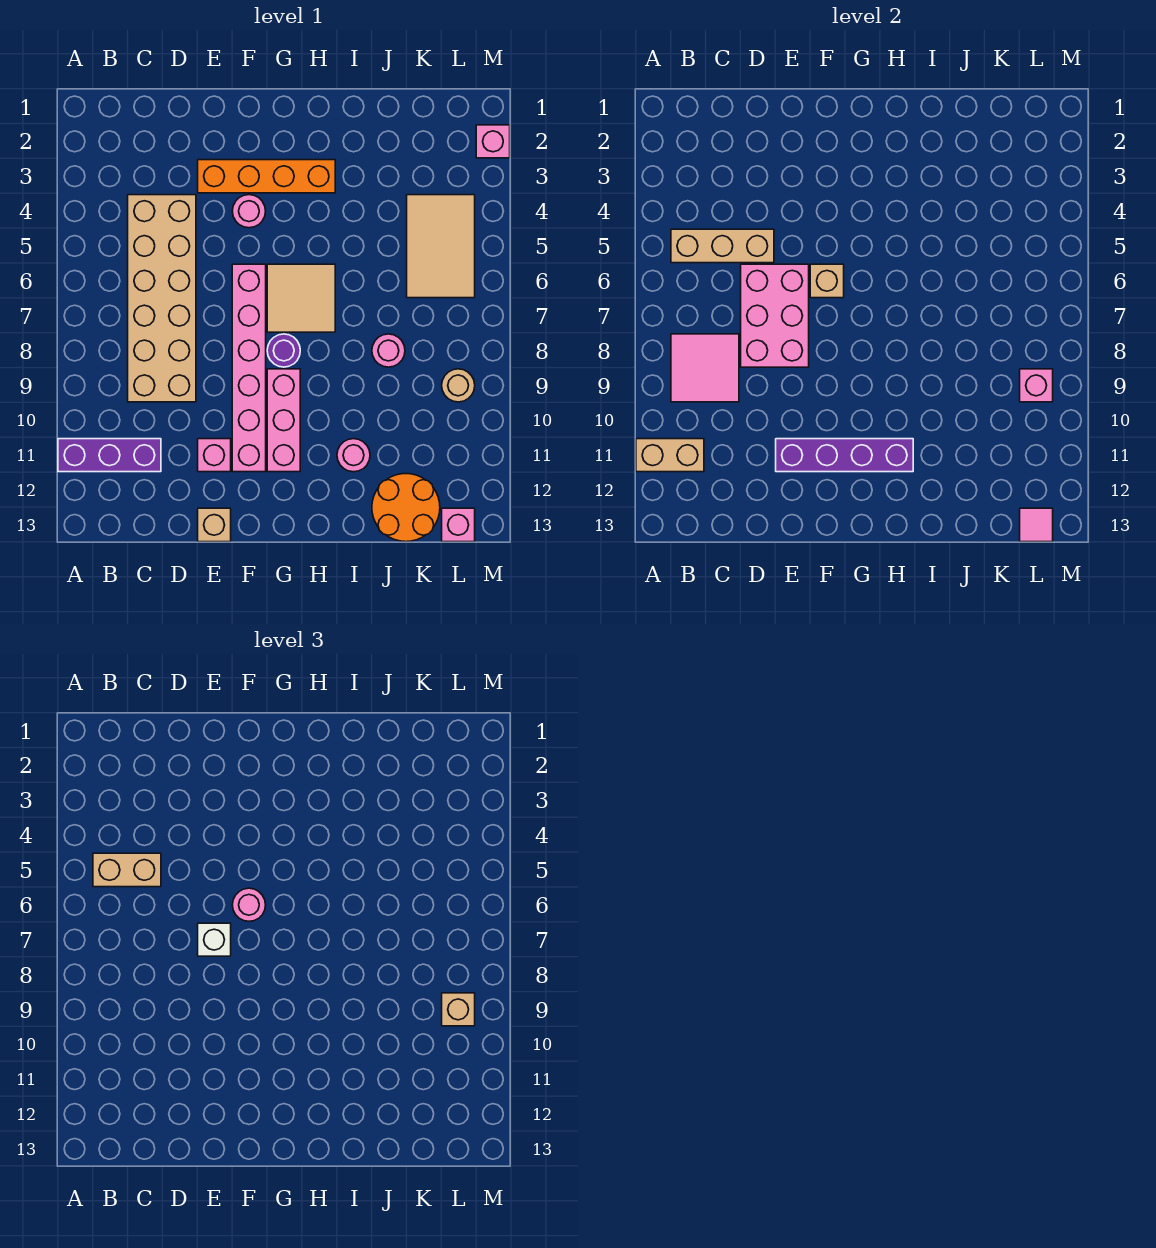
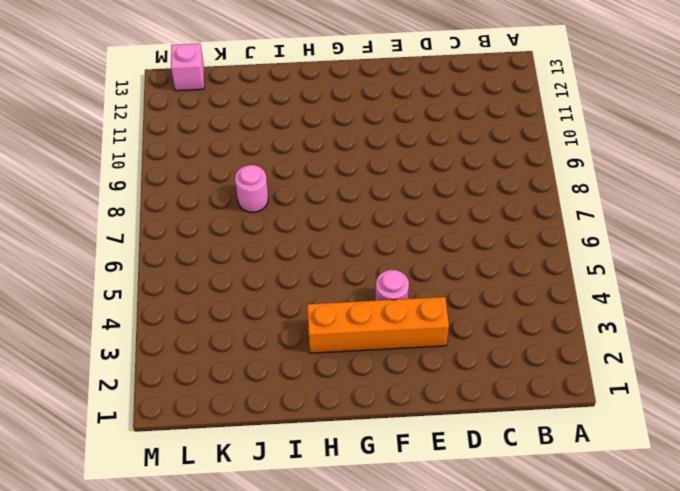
none -> purple 1x3 brick [58,439,161,472]
none -> tan 2x6 brick [128,195,196,402]
none -> pink 1x1 brick [198,439,231,472]

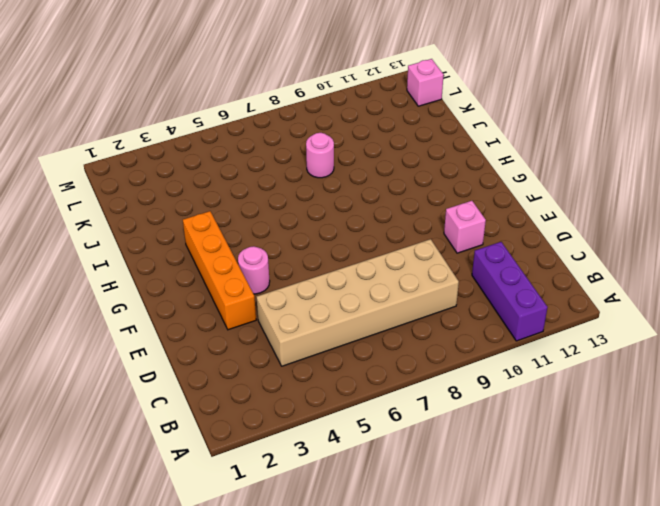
none -> tan 1x1 brick [198,508,231,542]
none -> pink 1x6 brick [232,264,266,472]
none -> tan 2x2 tile [267,264,335,332]

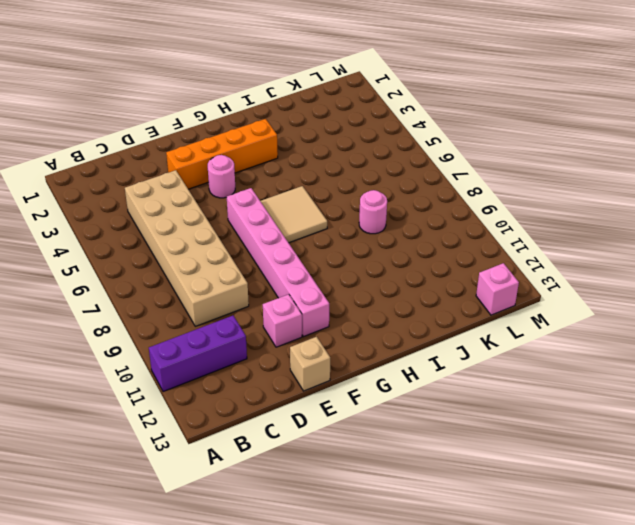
none -> purple 1x1 round brick [267,334,300,367]
none -> pink 1x3 brick [267,369,300,472]
none -> pink 1x1 round brick [337,439,370,472]

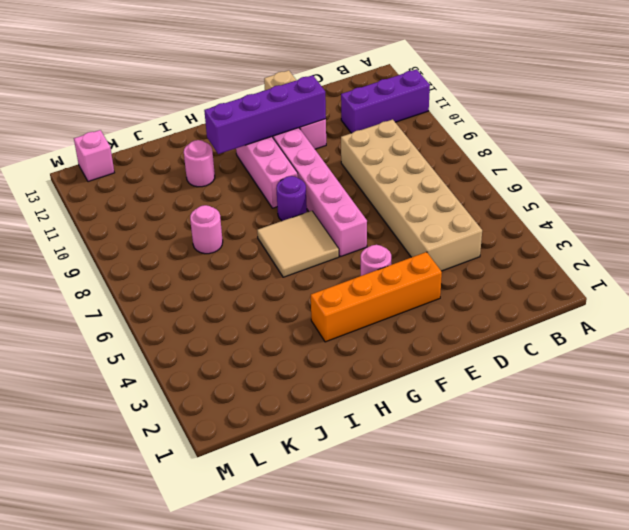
none -> orange 2x2 round brick [372,474,440,542]
none -> tan 2x3 tile [407,195,475,298]
none -> tan 1x1 round brick [442,369,475,402]

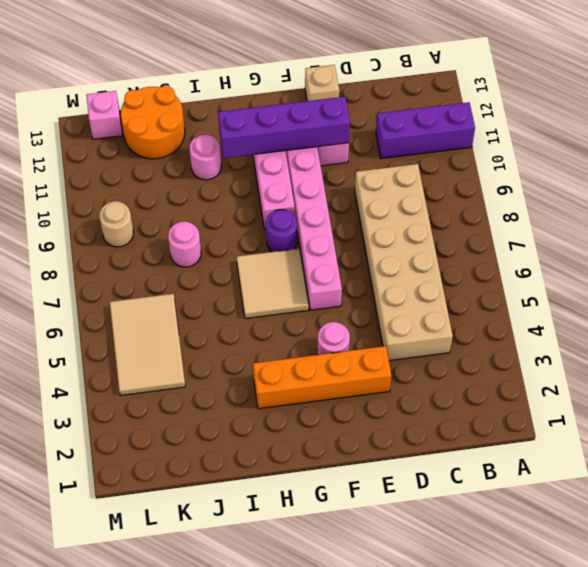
none -> pink 1x1 brick [476,125,510,158]
none -> tan 1x2 brick [636,439,704,472]
none -> tan 1x3 brick [671,229,774,263]

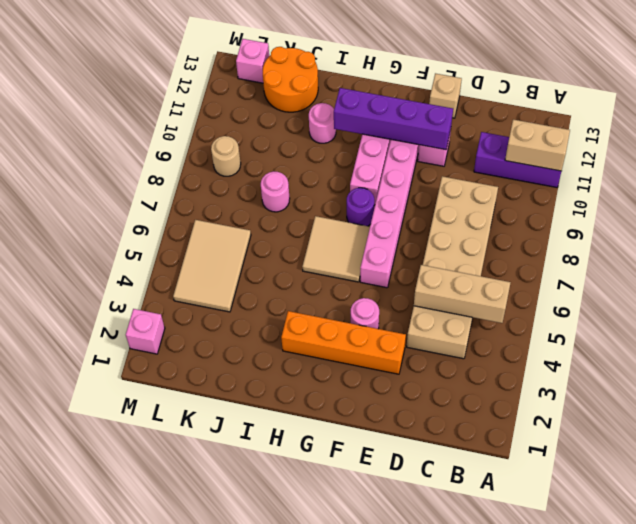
none -> pink 2x2 tile [671,334,739,402]
none -> pink 2x3 brick [741,264,809,367]
none -> tan 1x1 brick [810,264,844,298]

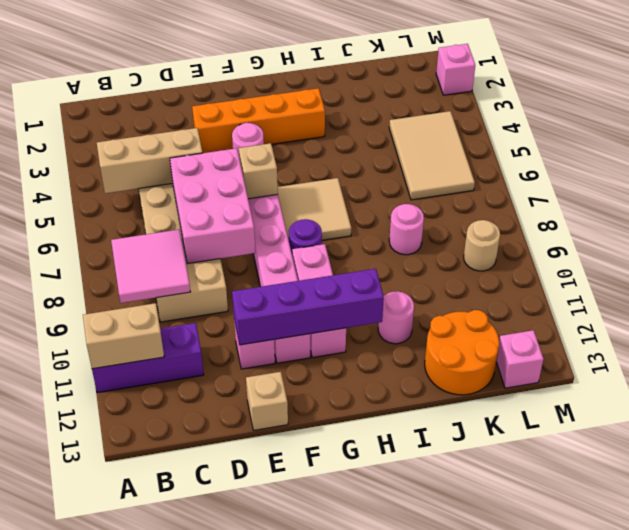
none -> pink 1x1 brick [1020,369,1053,402]
none -> pink 1x1 tile [1020,508,1053,542]
none -> tan 1x2 brick [93,853,161,887]

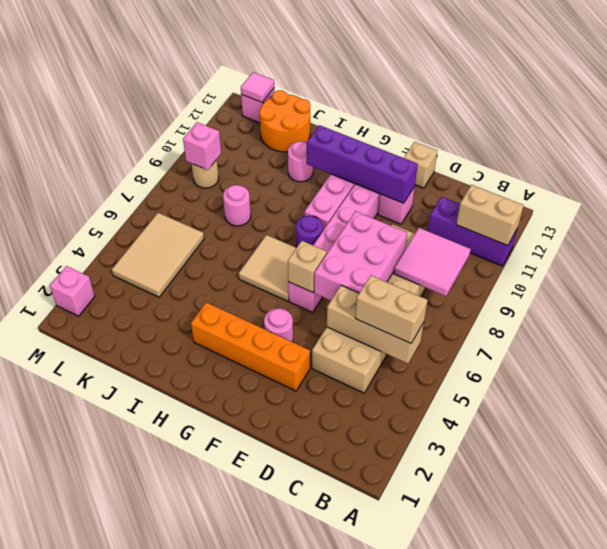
none -> white 1x1 brick [198,923,231,956]
none -> pink 1x1 round brick [232,888,266,921]
none -> tan 1x1 brick [442,993,475,1026]

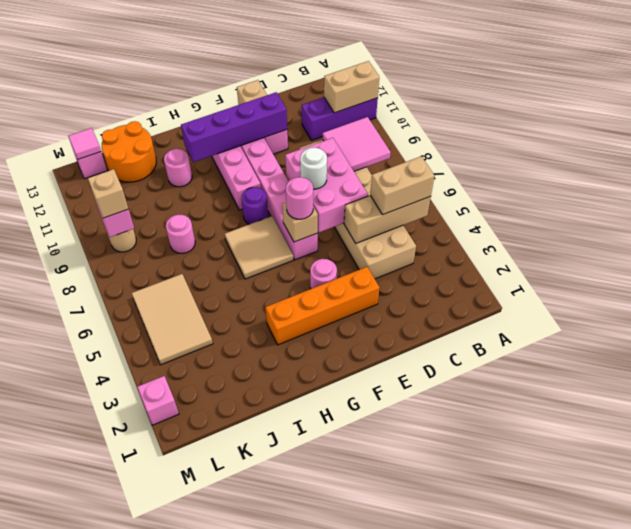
white 1x1 round brick [300,147,327,189] -> white 1x1 brick [198,923,231,956]

